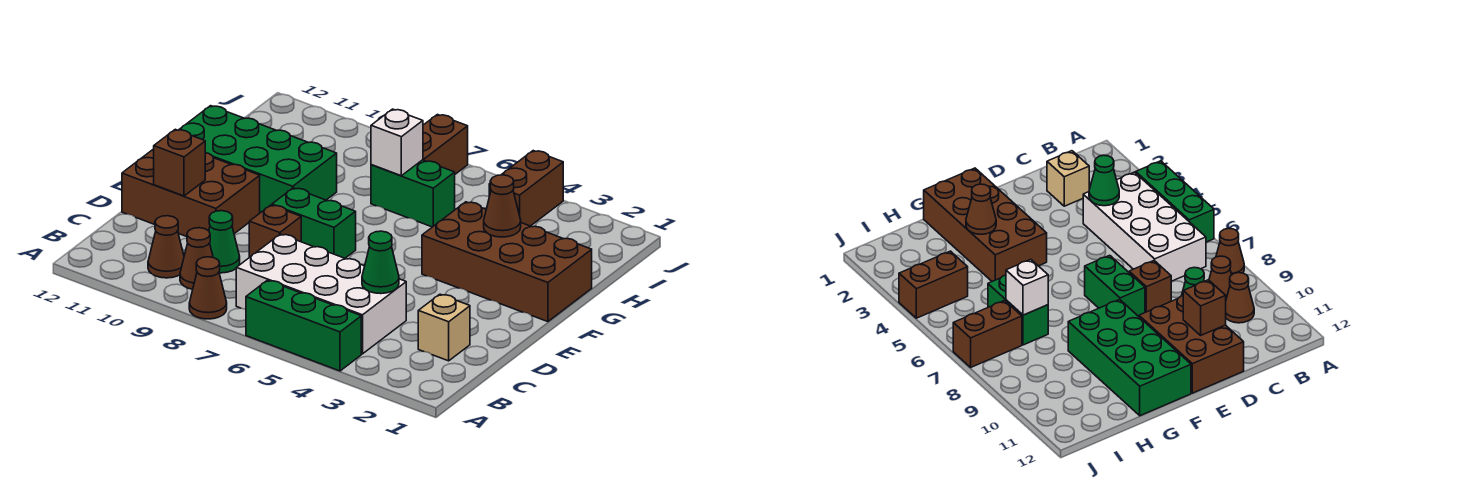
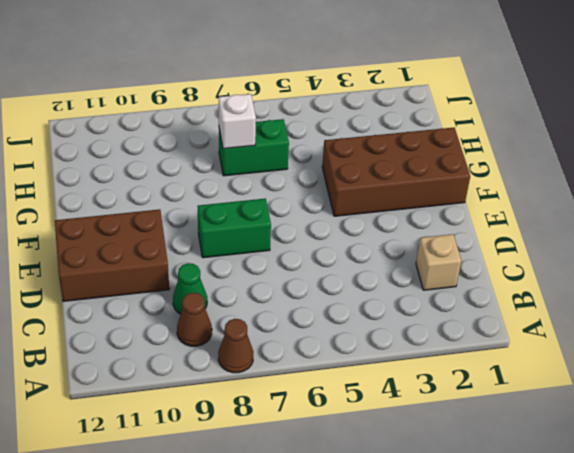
none -> green 1x3 brick [246,280,361,371]
none -> white 2x4 brick [236,234,406,354]
none -> brown 1x1 cone [148,216,184,278]

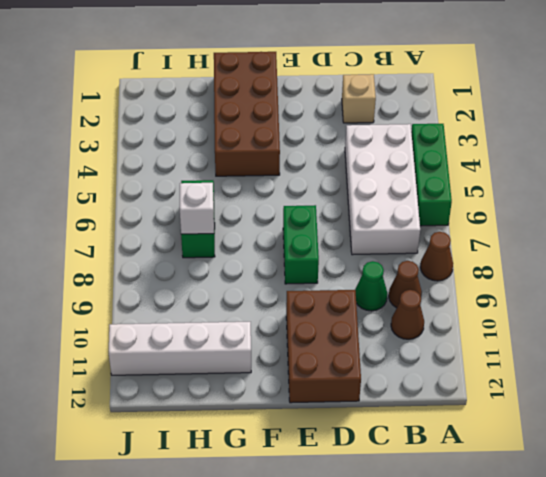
white 1x4 brick [109,322,251,375] -> green 2x4 brick [179,106,337,213]
none -> brown 1x1 brick [249,205,301,257]
none -> brown 1x2 brick [489,151,563,226]
none -> brown 1x2 brick [423,115,468,174]

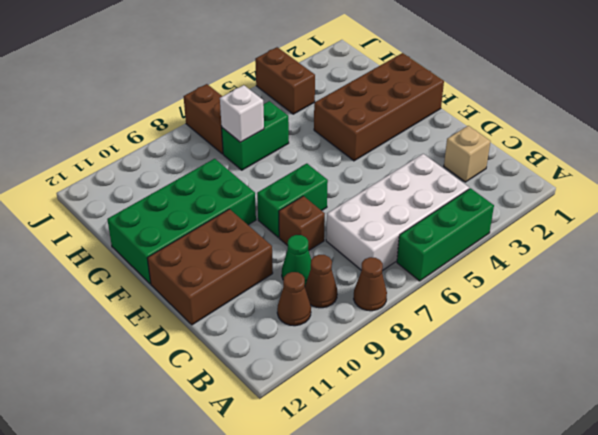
none -> green 1x1 cone [362,231,399,294]
none -> brown 1x1 brick [154,129,205,196]
none -> brown 1x1 cone [484,175,521,237]

